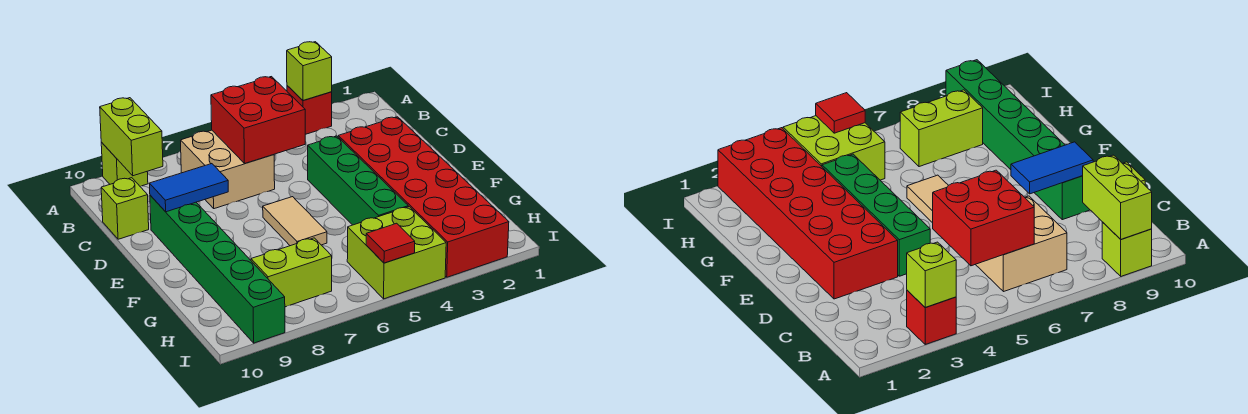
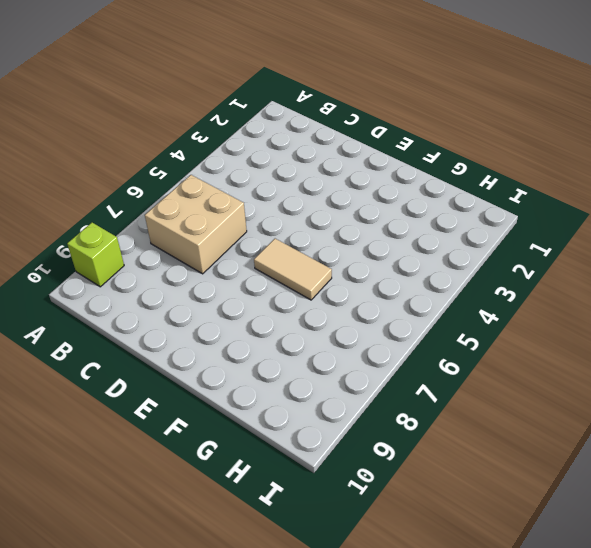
none -> red 1x1 brick [287,86,332,134]
none -> lime 1x1 brick [101,178,149,239]
none -> red 2x6 brick [338,117,509,277]

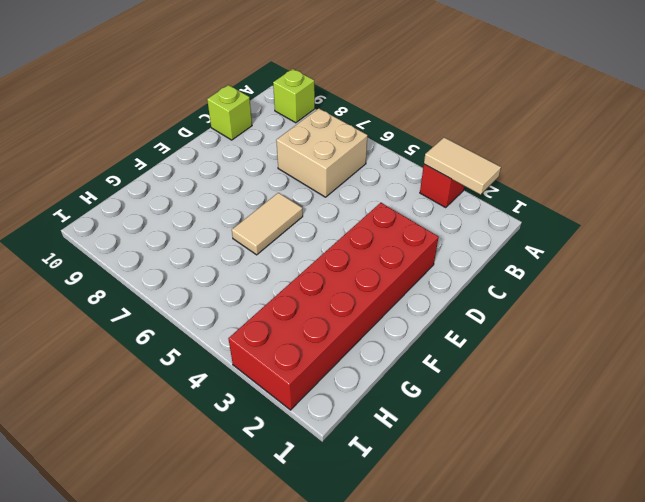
tan 1x2 tile [424,138,501,195] -> lime 1x1 brick [287,42,332,101]
none -> green 1x4 brick [308,136,408,225]
none -> green 1x6 brick [150,195,285,343]
none -> lime 2x2 brick [347,207,446,299]

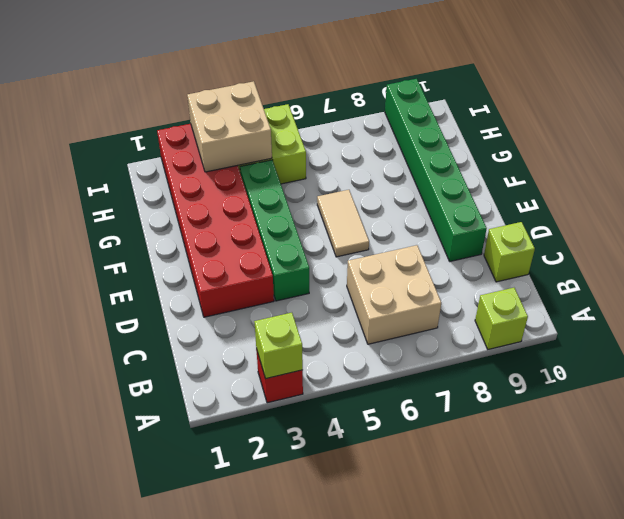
tan 2x2 brick [187,81,272,172] -> none
none -> lime 1x2 brick [251,238,332,307]
none -> lime 1x2 brick [100,98,163,176]
none -> red 2x2 brick [211,77,305,163]

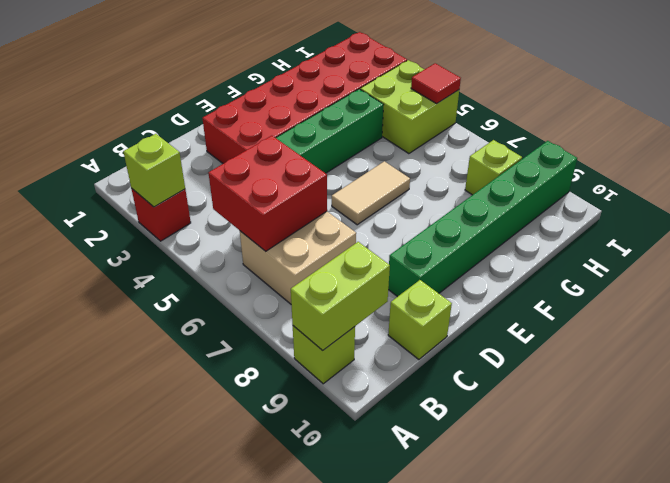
lime 1x1 brick [465,140,522,195] -> lime 1x2 brick [251,238,332,307]
none -> blue 1x2 tile [149,164,228,212]

